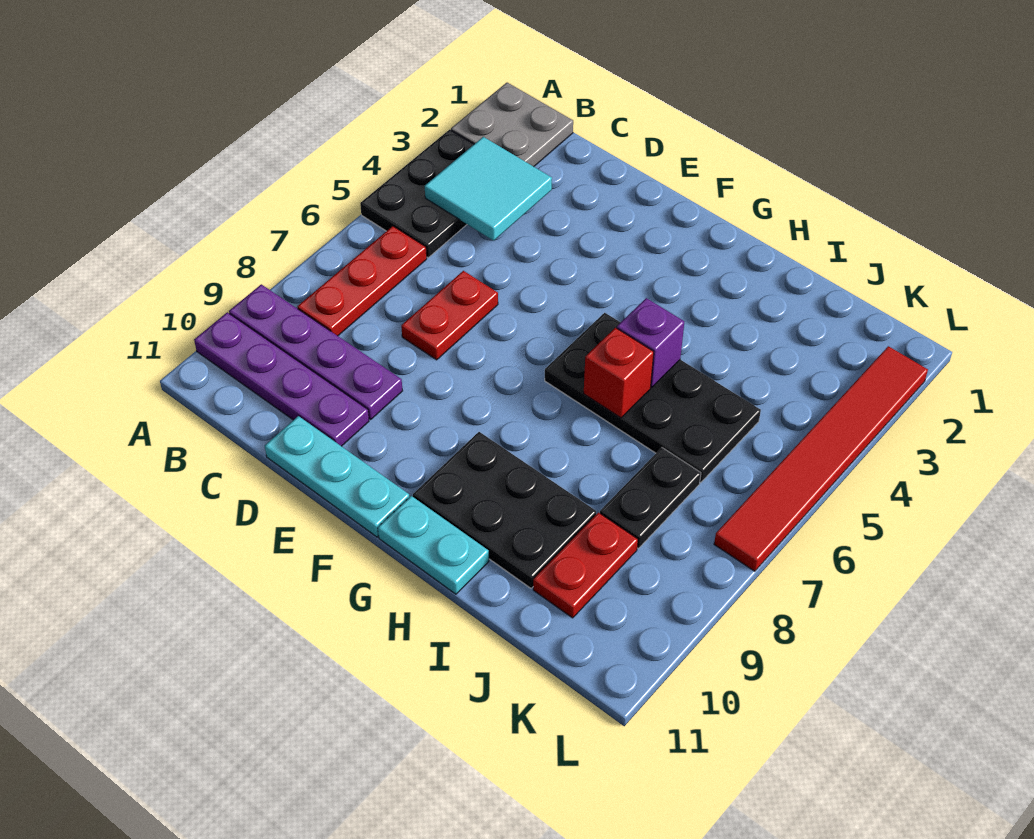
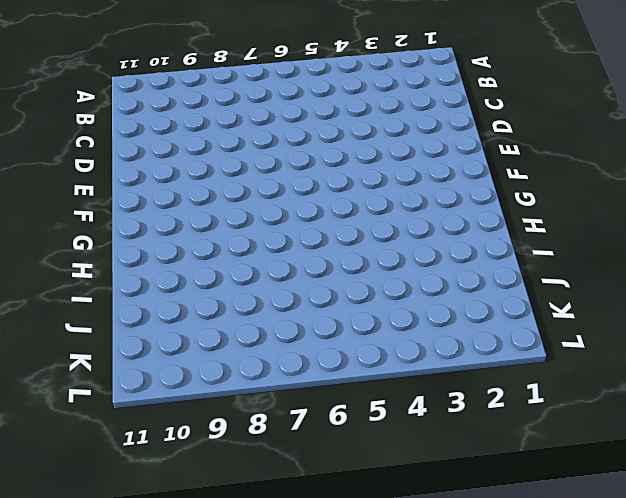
none -> grey 2x2 plate [451,83,573,167]
none -> black 2x3 plate [360,130,474,258]
none -> purple 1x4 plate [229,284,403,419]

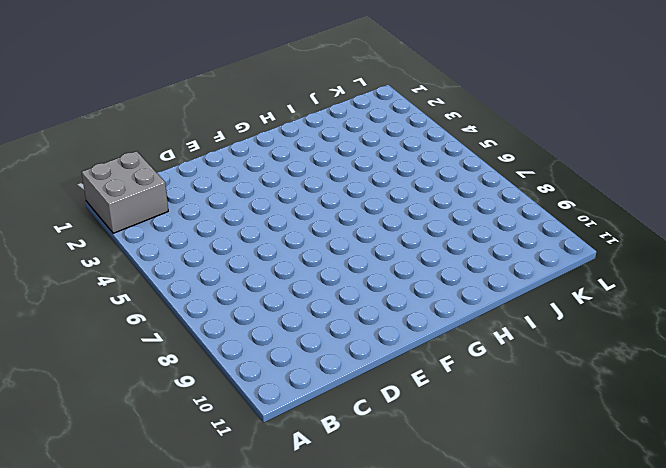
grey 2x2 brick [82,151,168,233] -> grey 2x2 plate [451,83,573,167]
none -> black 2x3 plate [360,130,474,258]
none -> purple 1x4 plate [229,284,403,419]
none -> purple 1x4 plate [194,312,369,446]

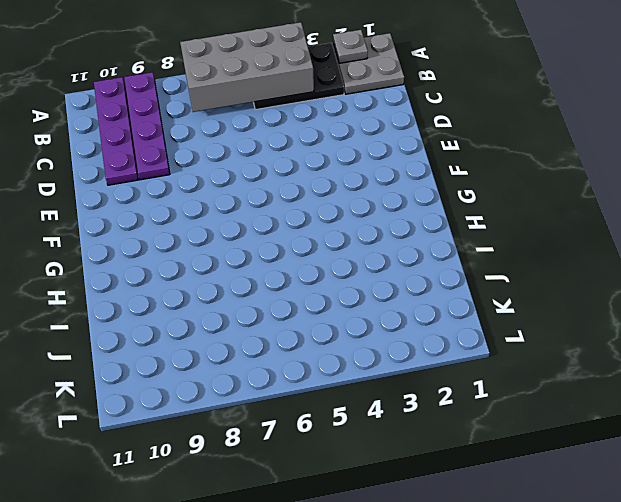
grey 1x1 plate [333,30,368,63] -> none
grey 2x4 brick [180,22,314,112] -> cyan 2x2 tile [425,137,552,241]
none -> red 1x3 plate [297,226,427,336]
none -> red 1x2 plate [401,271,498,360]
none -> cyan 1x3 plate [265,416,410,537]

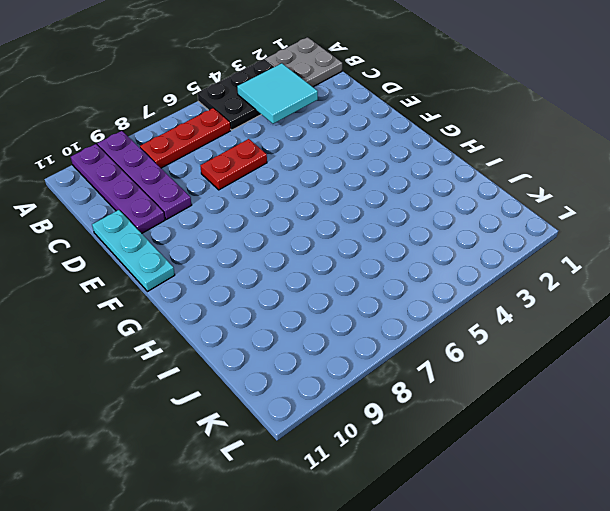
none -> black 2x4 plate [545,313,761,482]
none -> black 2x3 plate [413,432,596,588]
none -> cyan 1x2 plate [378,496,489,594]

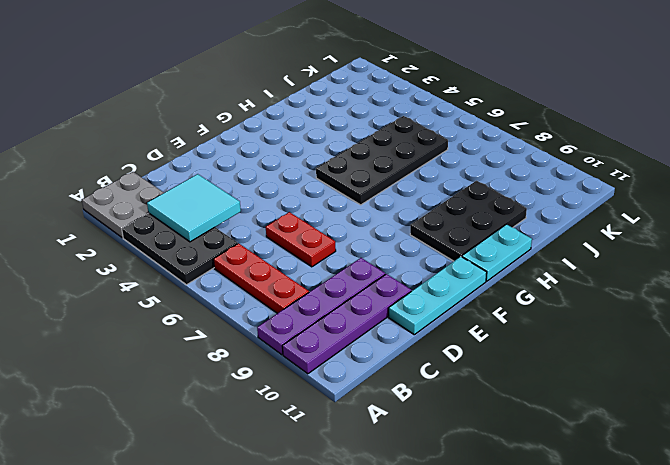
none -> black 1x2 plate [600,448,701,548]
none -> red 1x2 plate [533,513,638,618]
none -> red 1x6 tile [714,346,928,571]

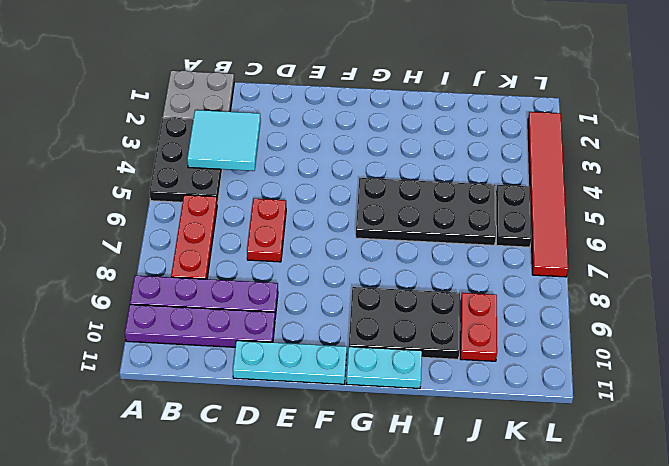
black 1x2 plate [496,185,531,247] -> black 1x2 plate moved to [600,448,701,548]
none -> purple 1x1 brick [617,298,684,387]
none -> red 1x1 brick [584,328,654,418]

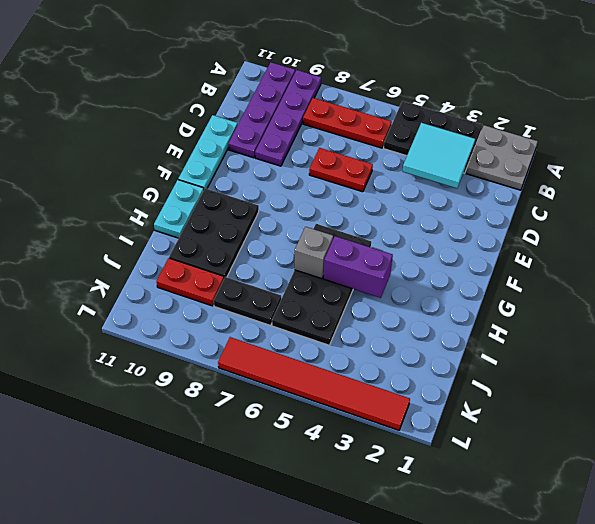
purple 1x2 brick [324,236,393,298] -> purple 1x1 brick [617,298,684,387]
grey 1x1 brick [295,227,333,279] -> red 1x1 brick [584,328,654,418]

